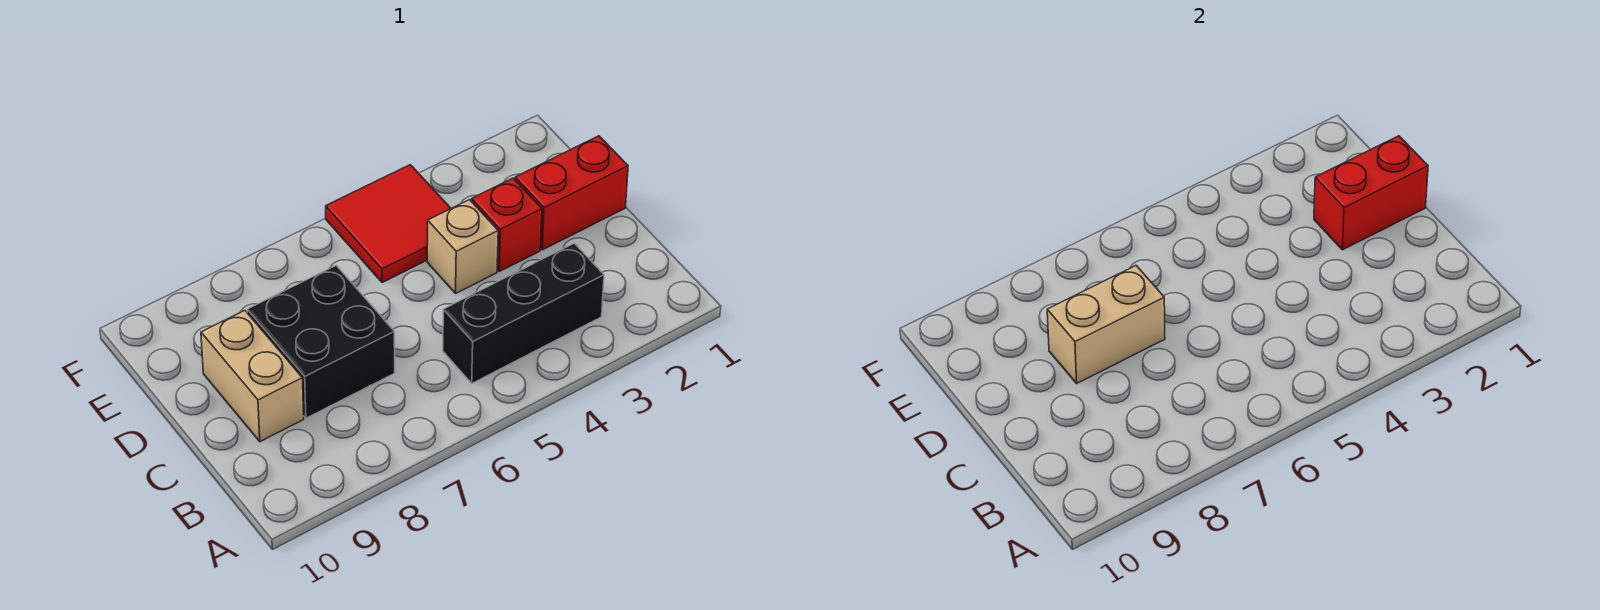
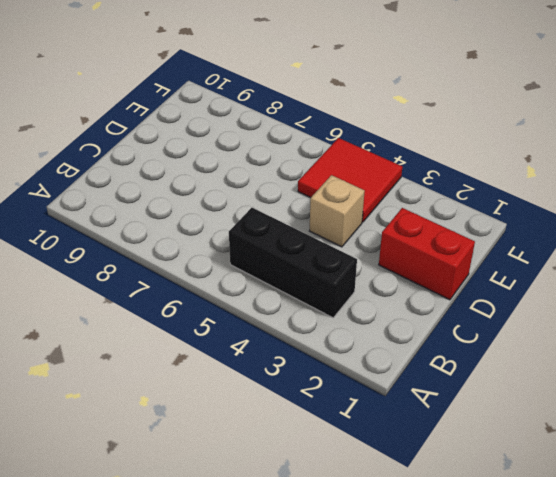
none -> black 2x2 brick [247,266,395,418]
none -> tan 1x2 brick [201,310,304,442]

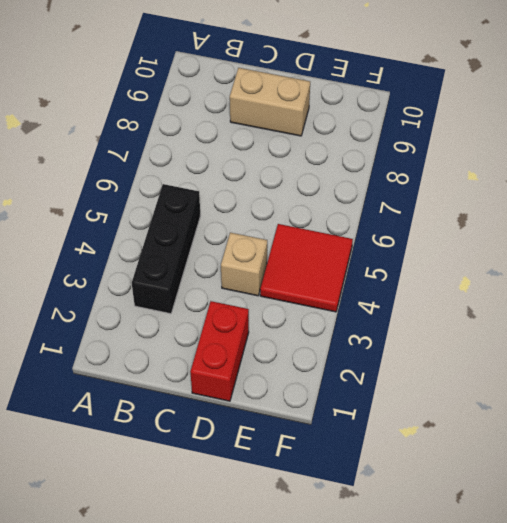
none -> black 2x2 brick [247,266,395,418]
none -> red 1x1 brick [472,178,542,271]

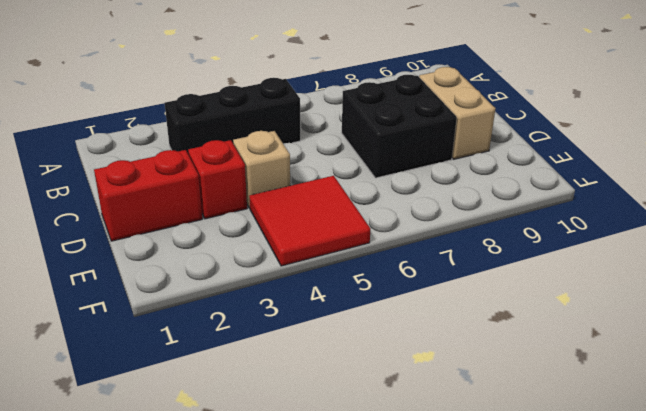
none -> red 1x2 brick [1314,136,1428,250]
none -> tan 1x2 brick [1047,266,1165,383]

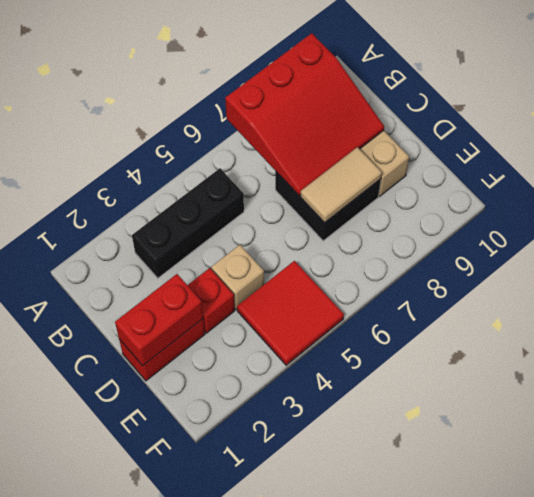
red 3x3 slope [225,33,384,196] -> none
tan 1x2 tile [300,147,382,223] -> tan 1x2 brick [1047,266,1165,383]

